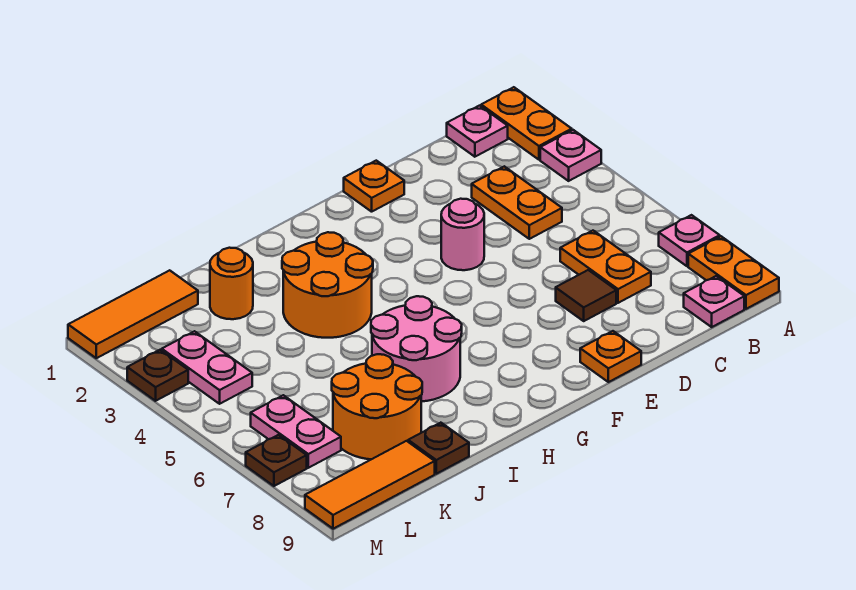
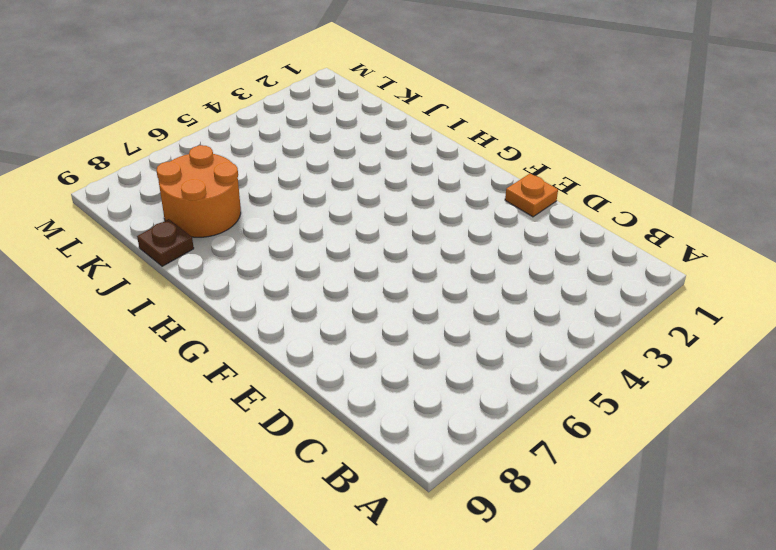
none -> orange 1x2 plate [481,87,572,160]
none -> pink 1x1 plate [540,130,601,181]
none -> pink 1x1 plate [659,215,720,266]

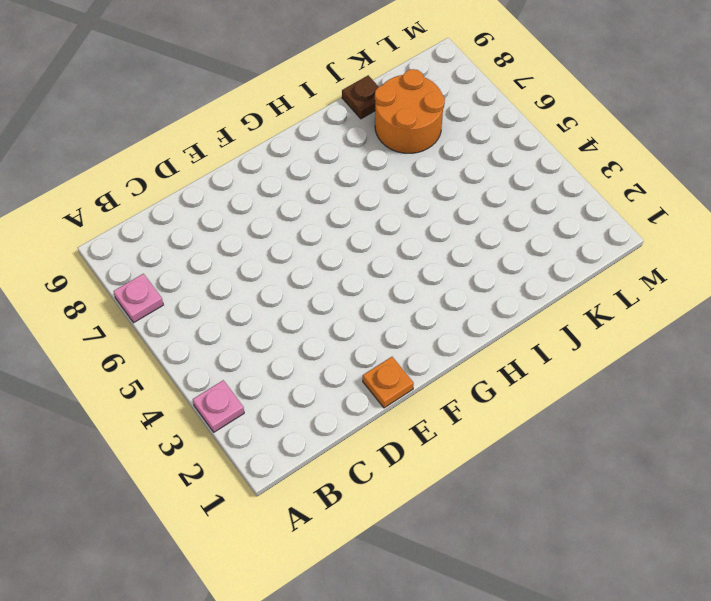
none -> orange 1x2 plate [481,87,572,160]
none -> orange 1x2 plate [688,236,779,309]
none -> pink 1x1 plate [447,106,508,157]

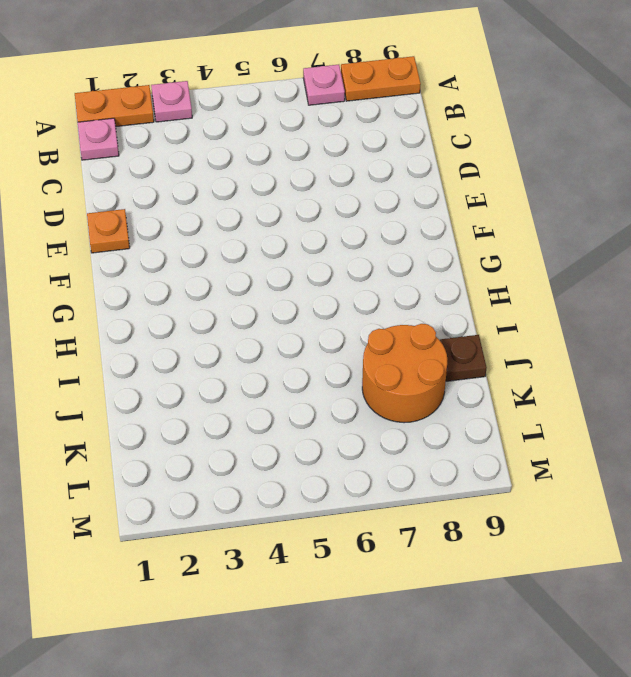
none -> pink 1x1 plate [684,276,744,327]
none -> orange 1x2 plate [472,166,562,239]
none -> orange 1x2 plate [560,231,651,303]

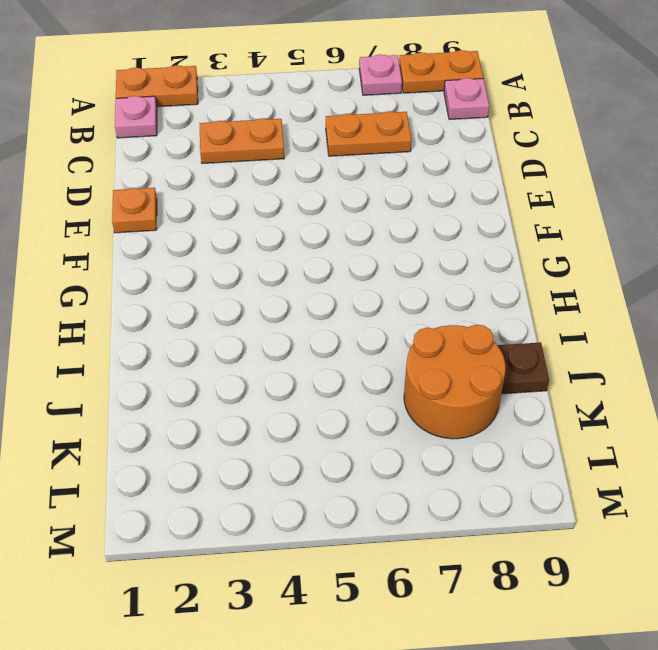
none -> pink 1x1 plate [540,130,601,181]
none -> brown 1x1 tile [556,270,616,321]
none -> pink 1x1 round brick [441,199,484,270]

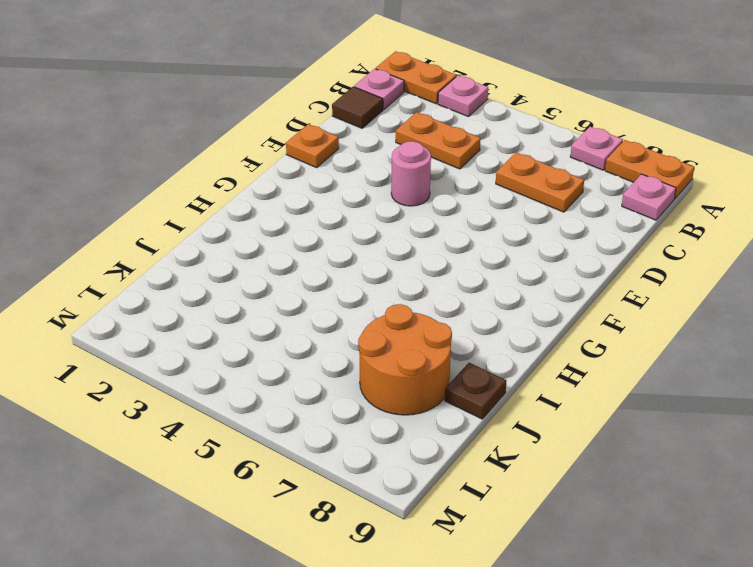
brown 1x1 tile [332,87,383,128] -> brown 1x1 tile moved to [556,270,616,321]
none -> orange 1x1 plate [580,331,641,382]
none -> orange 2x2 round brick [282,232,373,338]
none -> pink 2x2 round brick [371,296,462,402]

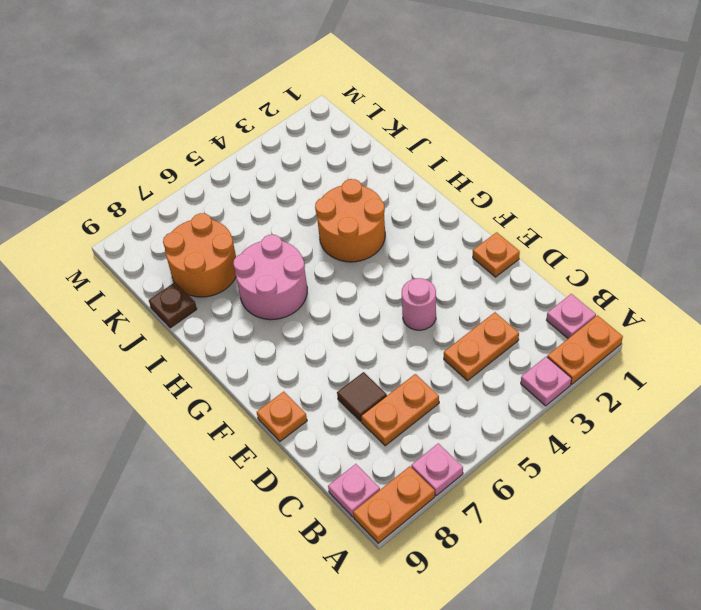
none -> orange 1x1 round brick [210,248,253,319]
none -> orange 1x3 tile [68,270,198,358]
none -> orange 1x3 tile [305,441,435,529]

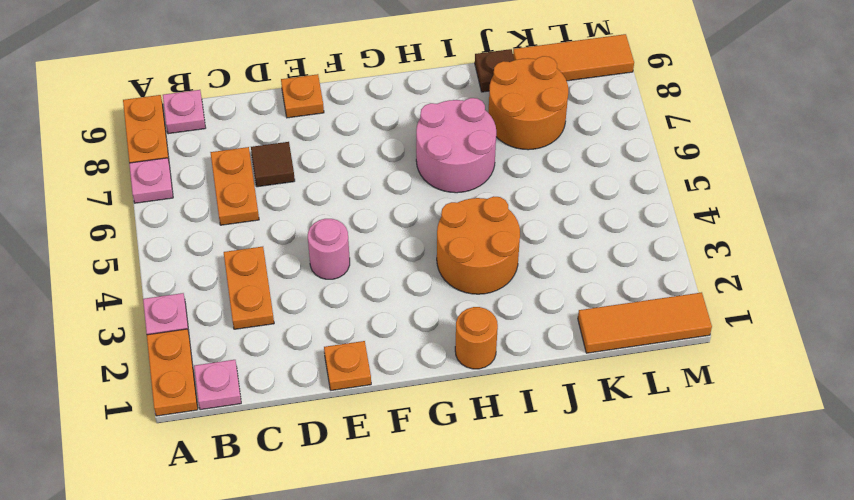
orange 1x1 round brick [455,307,498,369] -> orange 1x1 round brick moved to [210,248,253,319]
none -> pink 1x2 plate [162,331,252,404]
none -> pink 1x2 plate [251,395,341,468]
none -> brown 1x1 plate [127,350,188,401]

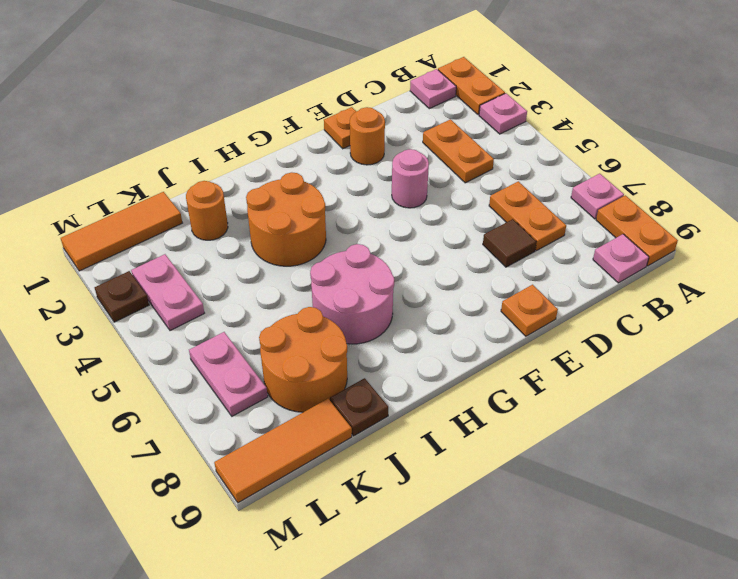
orange 1x1 round brick [350,107,385,165] -> none
none -> brown 1x1 plate [246,435,307,486]

